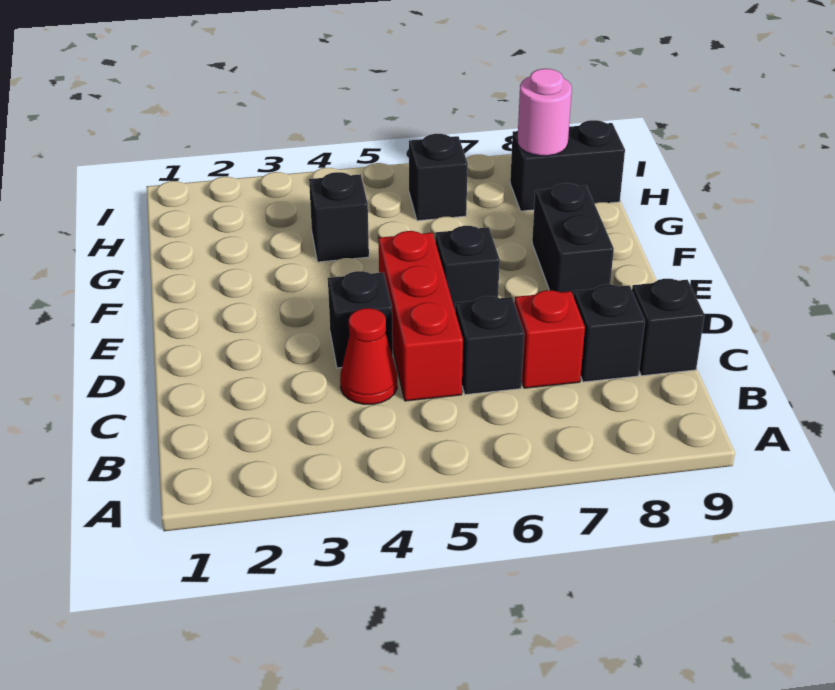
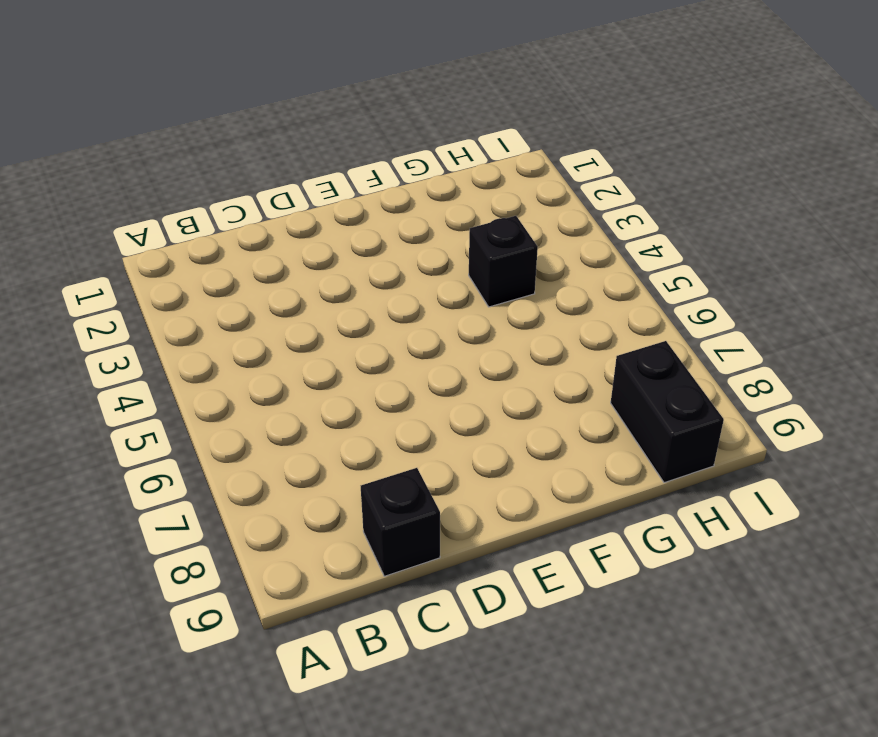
none -> red 1x1 cone [340,308,397,404]
none -> red 1x3 brick [379,231,463,401]
none -> black 1x1 brick [455,296,524,395]

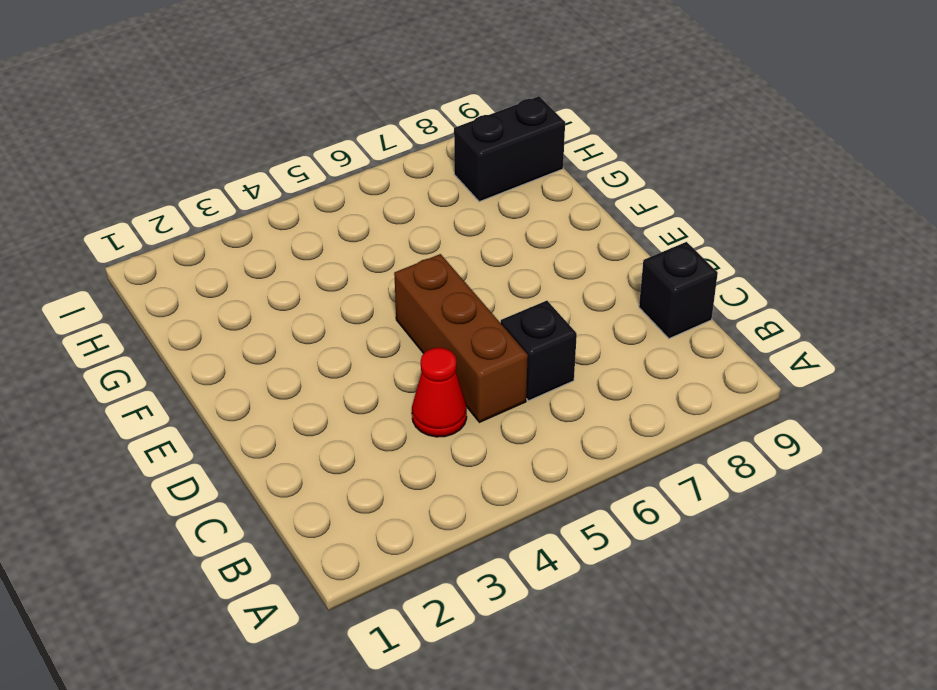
brown 1x3 brick [394,254,528,422] -> red 1x3 brick [379,231,463,401]
none -> red 1x1 brick [515,290,585,388]
none -> black 1x1 brick [574,284,645,382]
none -> black 1x1 brick [328,271,393,368]

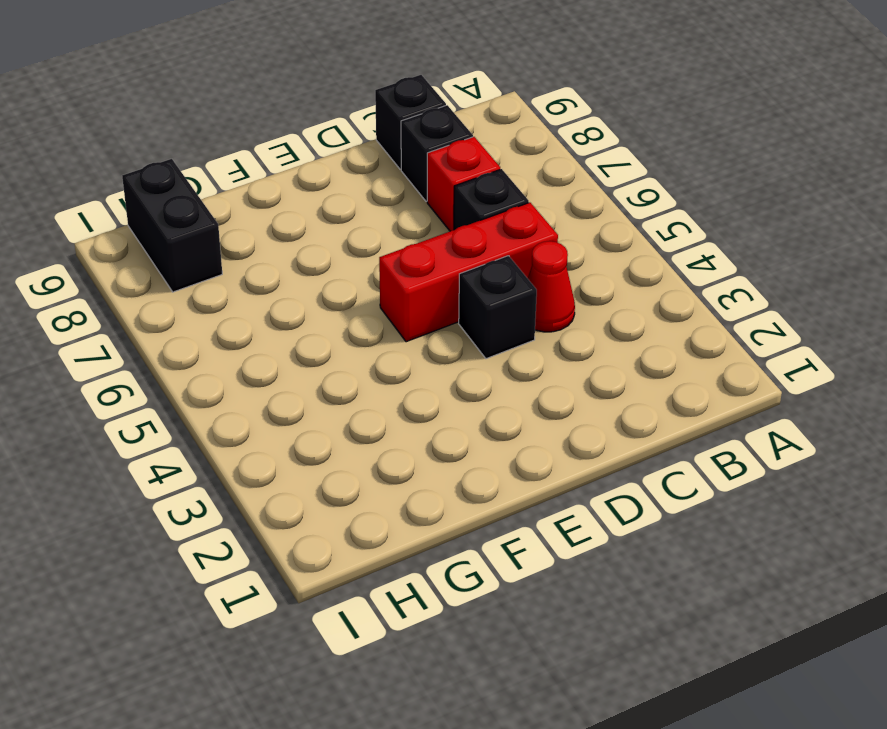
none -> black 1x1 brick [435,226,500,309]
none -> black 1x2 brick [532,183,614,297]
none -> black 1x1 brick [309,172,369,262]

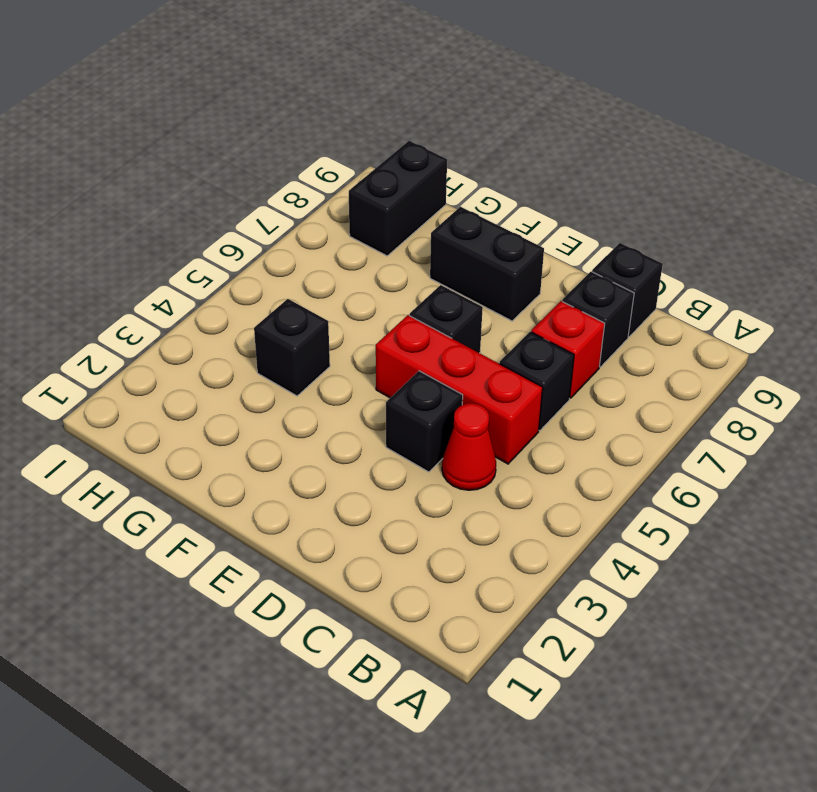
none -> black 1x1 brick [409,134,468,221]
none -> pink 1x1 round brick [517,69,572,156]

